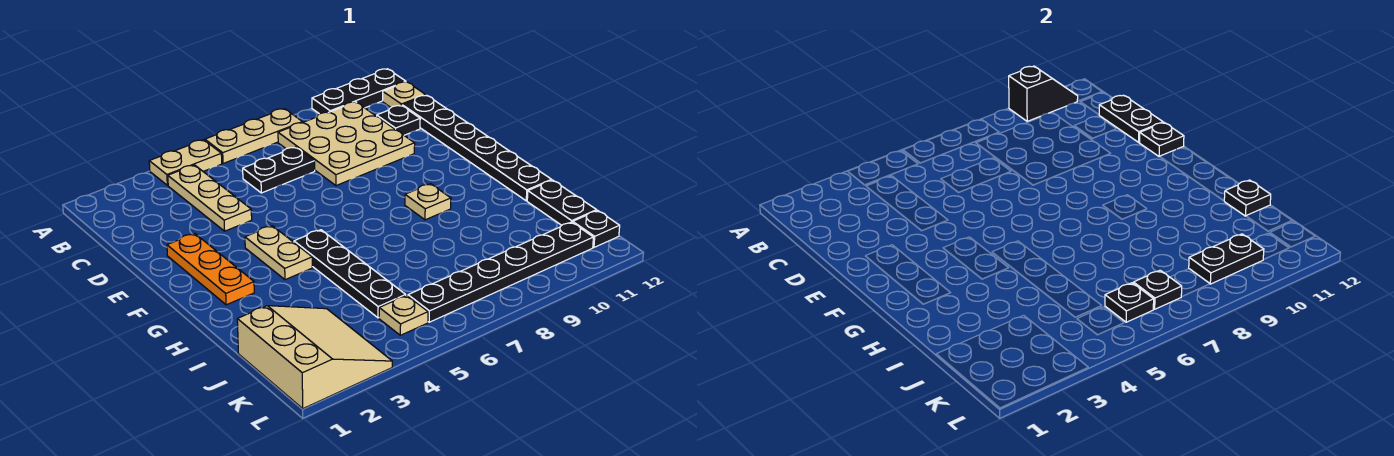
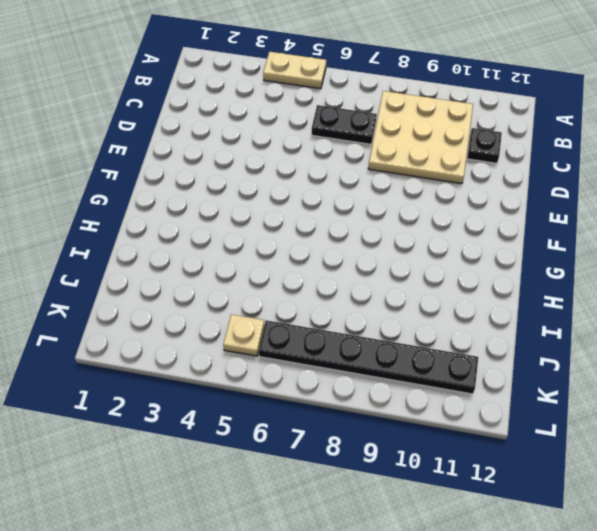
none -> tan 1x3 plate [205,109,303,164]
none -> black 1x3 plate [312,69,406,114]
none -> tan 1x3 plate [168,165,252,231]

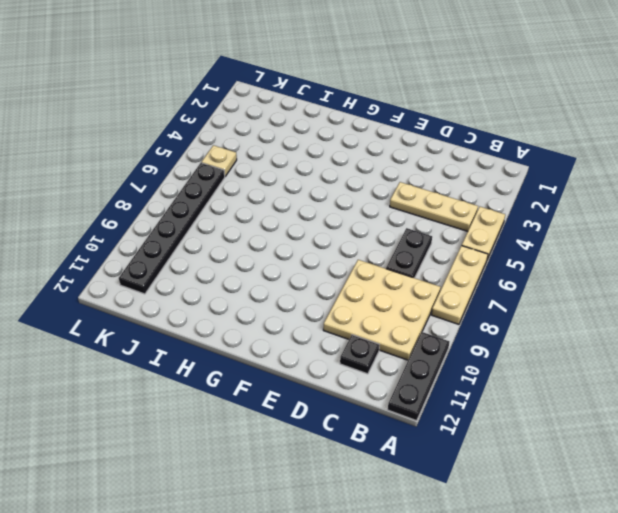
none -> tan 1x1 plate [383,82,426,107]
none -> black 1x6 plate [402,95,551,201]
none -> orange 1x3 plate [167,233,254,305]

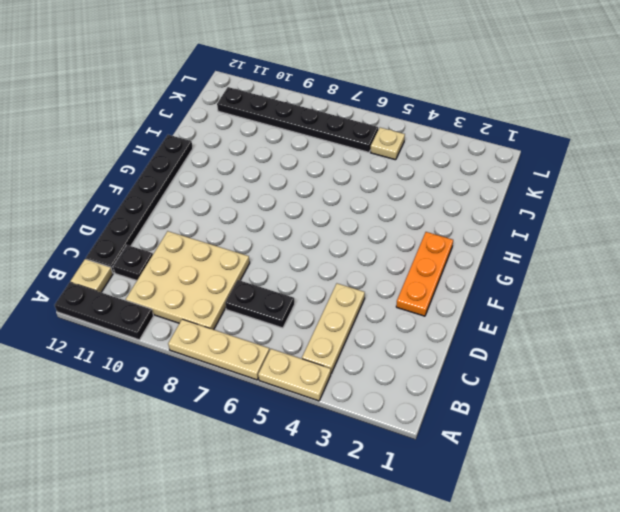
none -> tan 1x2 plate [245,226,312,280]
none -> black 1x4 plate [294,230,406,318]
none -> tan 1x1 plate [405,184,451,220]

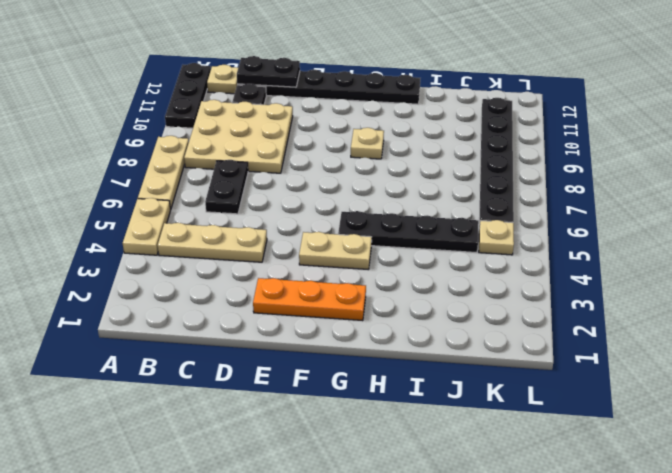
none -> black 1x2 plate [527,180,597,225]
none -> tan 3x3 slope [237,306,392,409]
none -> black 1x1 plate [573,211,620,247]

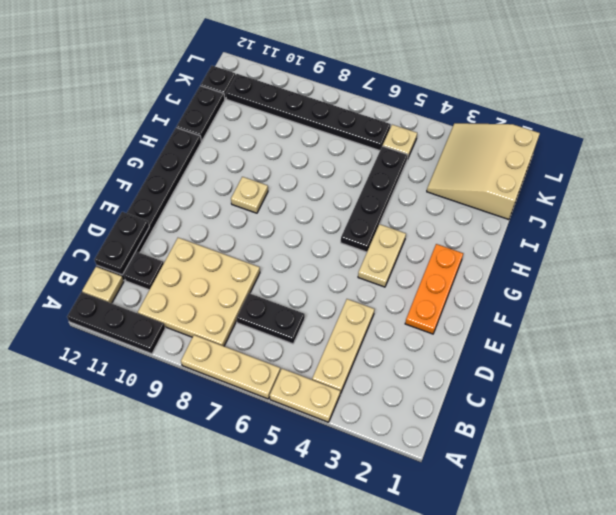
none -> black 1x2 slope [1009,66,1078,121]
none -> black 1x1 plate [1139,123,1184,157]
none -> black 1x1 plate [1224,180,1271,216]

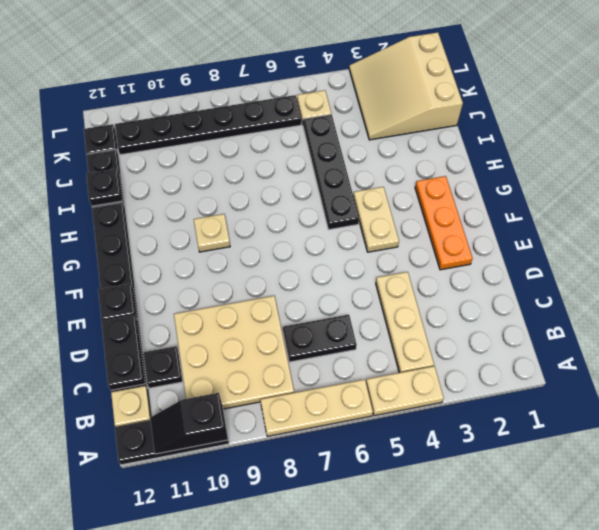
none -> black 1x1 plate [1105,283,1154,322]
none -> black 1x1 plate [1133,270,1182,309]
none -> black 1x2 plate [1189,234,1264,284]

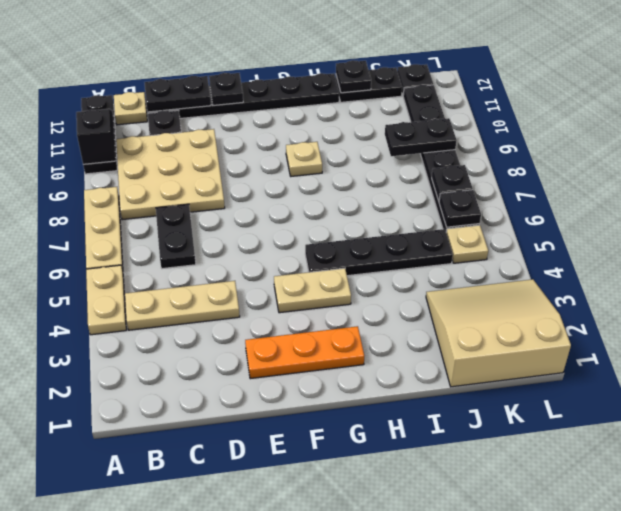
black 1x2 plate [385,118,457,156] -> black 1x2 plate turned to [1189,234,1264,284]

